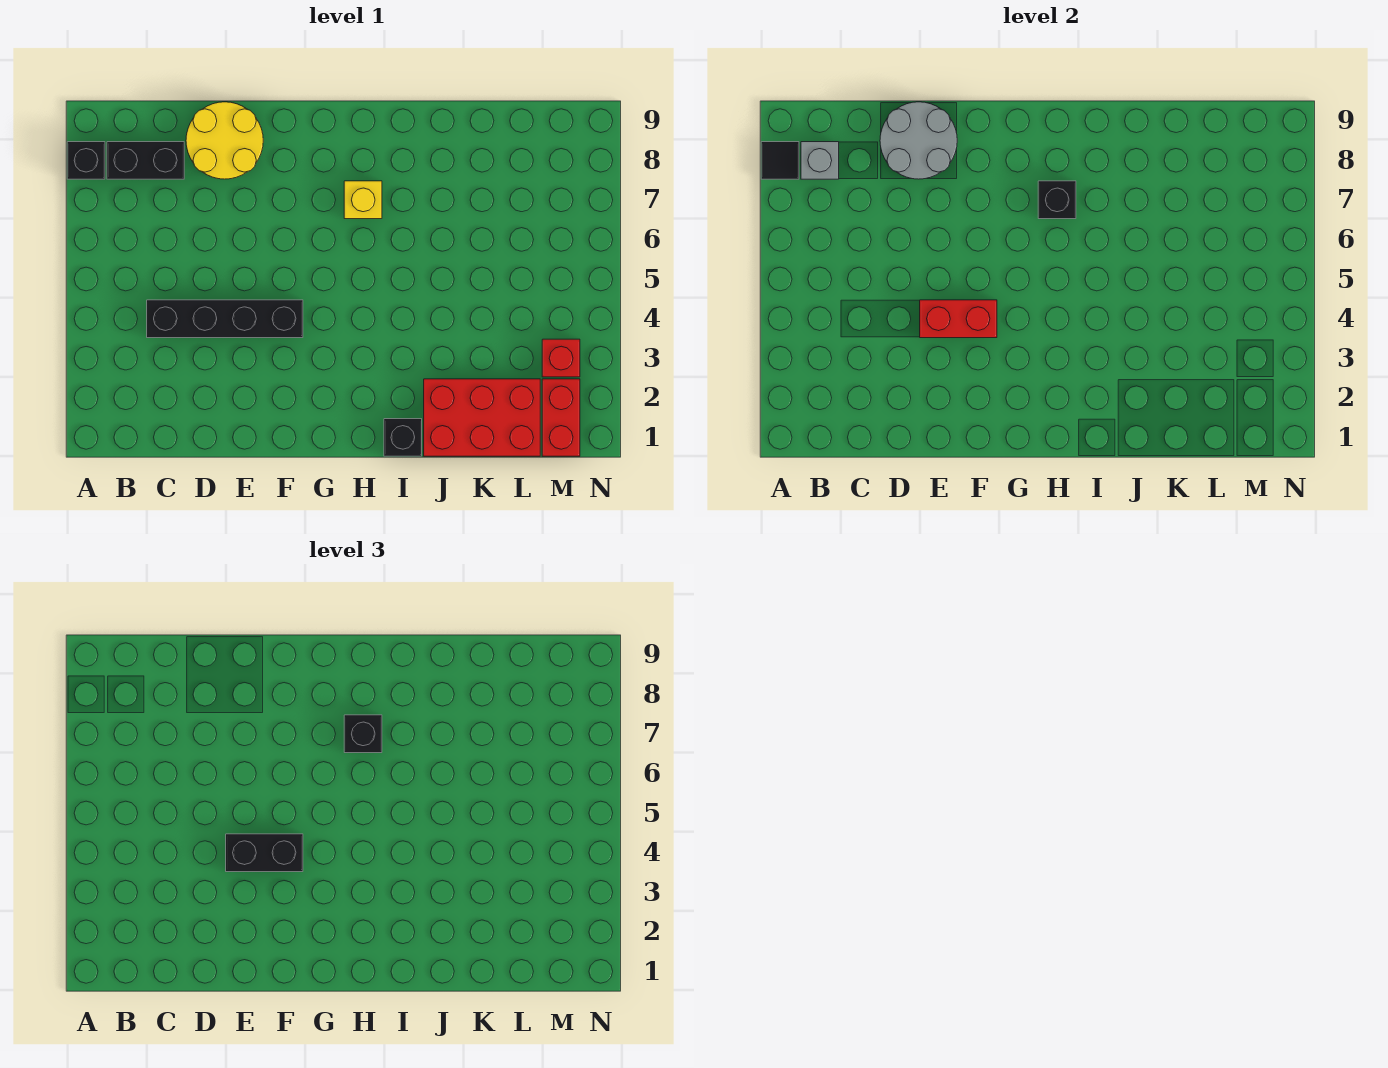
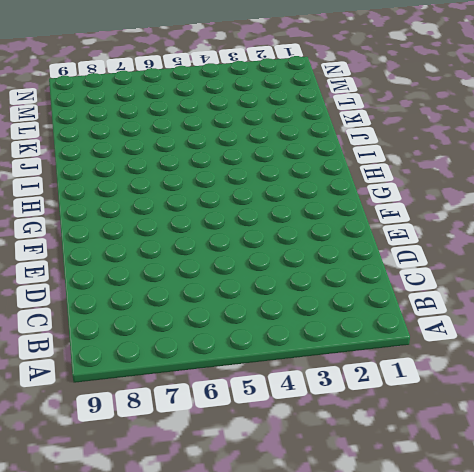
none -> black 1x1 brick [67,142,105,179]
none -> black 1x2 brick [107,142,184,179]
none -> black 1x4 brick [147,300,303,338]

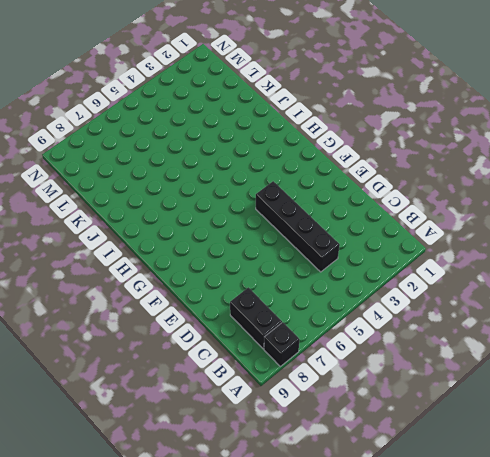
none -> yellow 2x2 round brick [186,102,263,179]
none -> yellow 1x1 brick [344,181,382,219]
none -> black 1x1 brick [384,419,422,456]

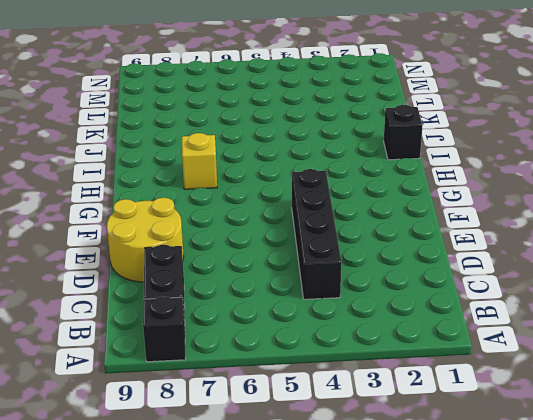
none -> red 2x3 brick [424,379,540,456]
none -> red 1x2 brick [542,379,580,456]
none -> red 1x1 brick [542,339,580,377]

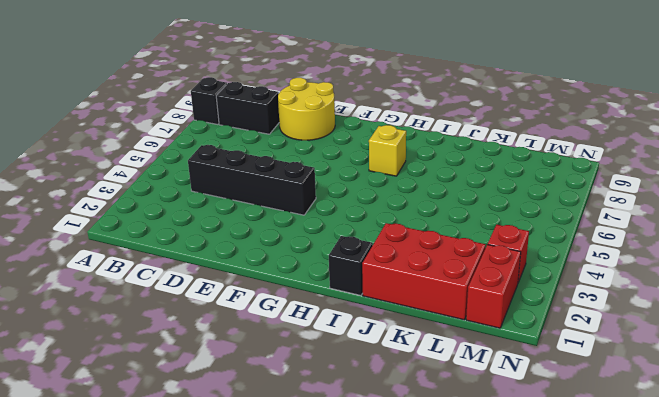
none -> black 1x1 tile [761,142,799,179]
none -> grey 1x1 brick [801,142,839,179]
none -> grey 2x2 round brick [880,102,957,179]

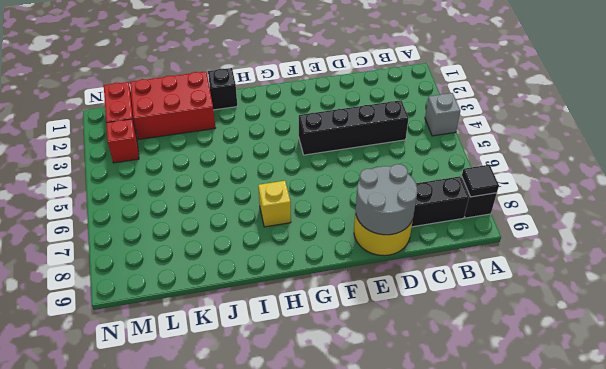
grey 1x1 brick [425,93,460,136] -> grey 1x1 brick moved to [801,142,839,179]
none -> red 1x2 brick [920,300,997,338]
none -> black 1x1 brick [1038,181,1076,219]
none -> black 1x2 brick [226,834,303,872]

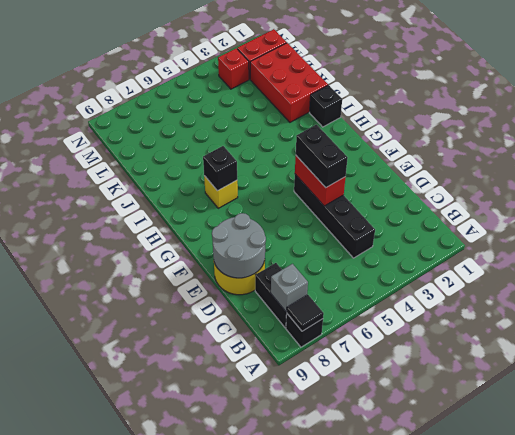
none -> black 1x1 brick [344,715,382,753]

